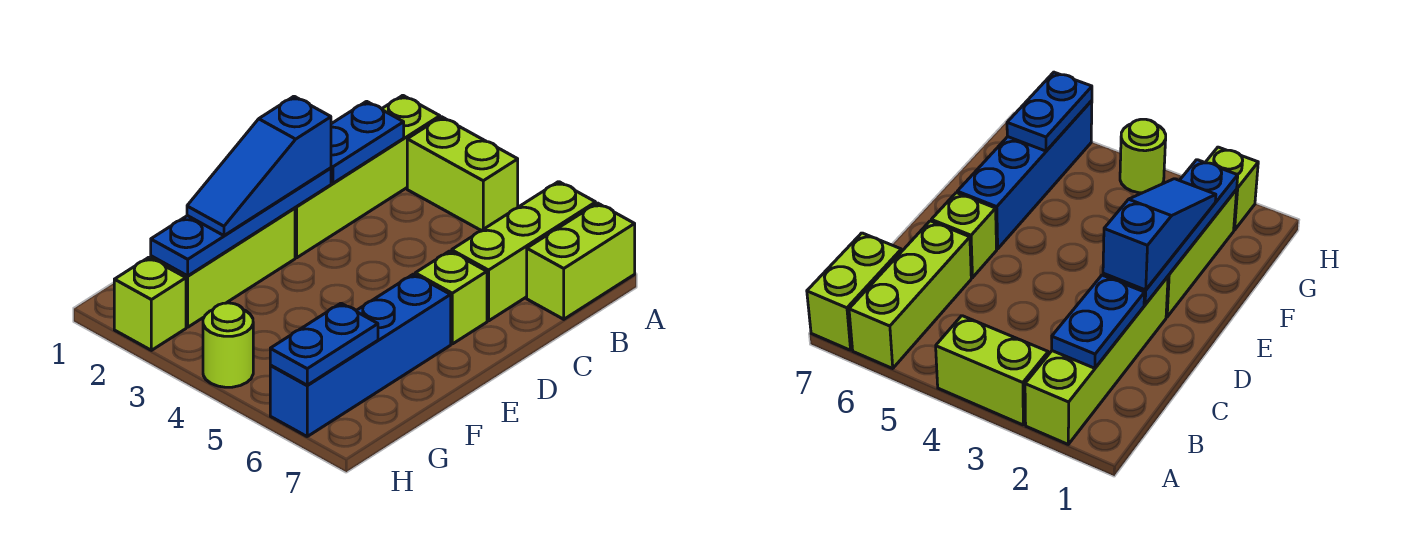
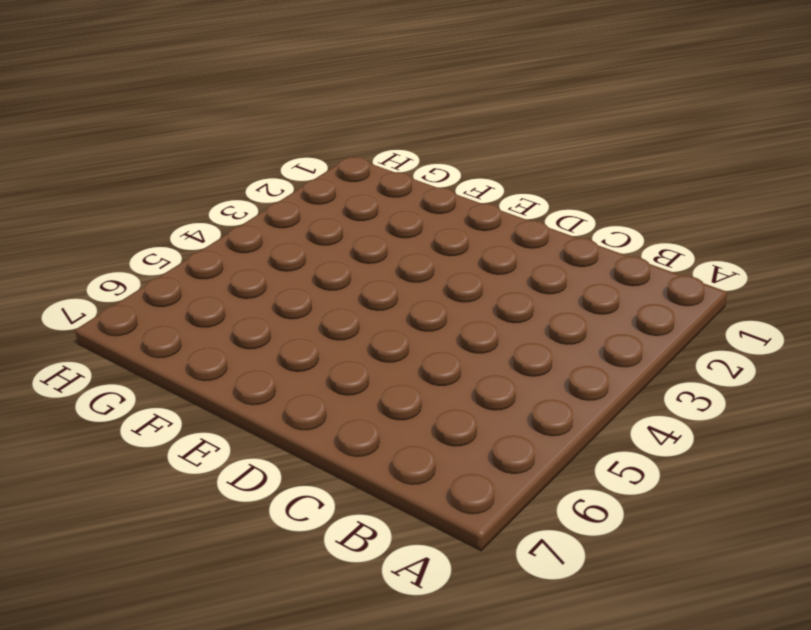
none -> lime 1x4 brick [295,95,440,258]
none -> lime 1x2 brick [407,117,518,231]
none -> lime 1x3 brick [452,182,596,321]

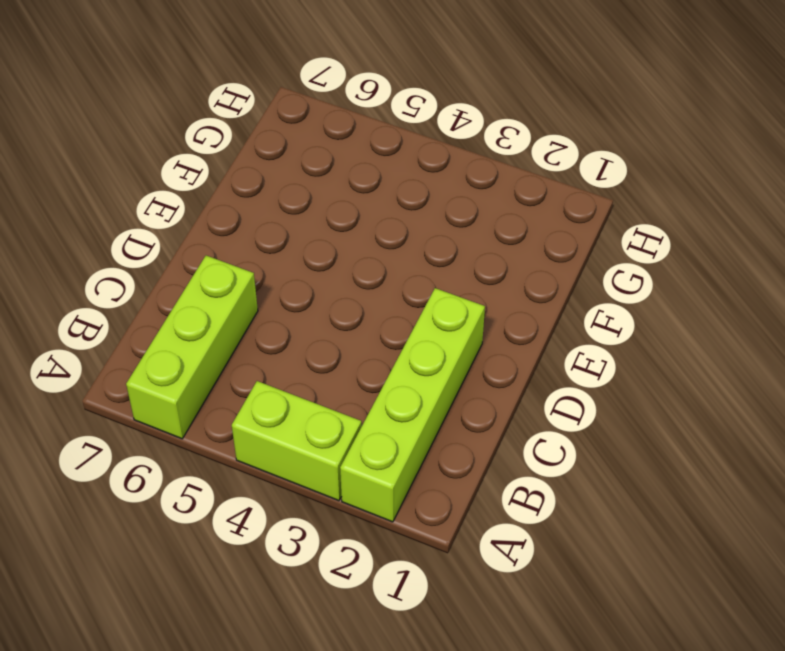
none -> lime 1x2 brick [527,203,635,319]
none -> lime 1x1 brick [415,251,487,344]
none -> lime 1x3 brick [151,208,295,327]

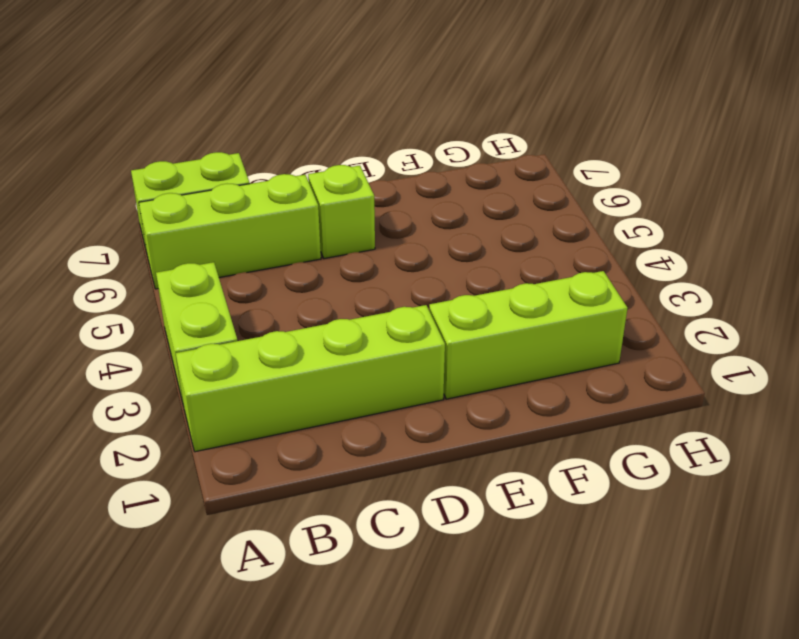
none -> blue 1x4 brick [270,274,451,436]
none -> lime 1x1 brick [114,257,186,350]
none -> lime 1x1 round brick [203,303,253,387]

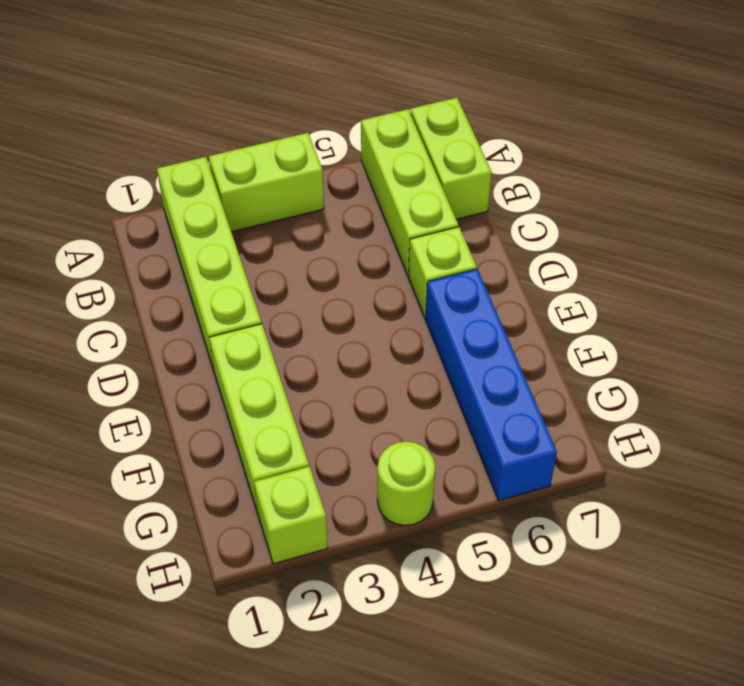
none -> blue 1x2 plate [331,101,404,183]
none -> blue 1x4 plate [151,168,331,276]
none -> blue 1x2 plate [270,303,378,385]

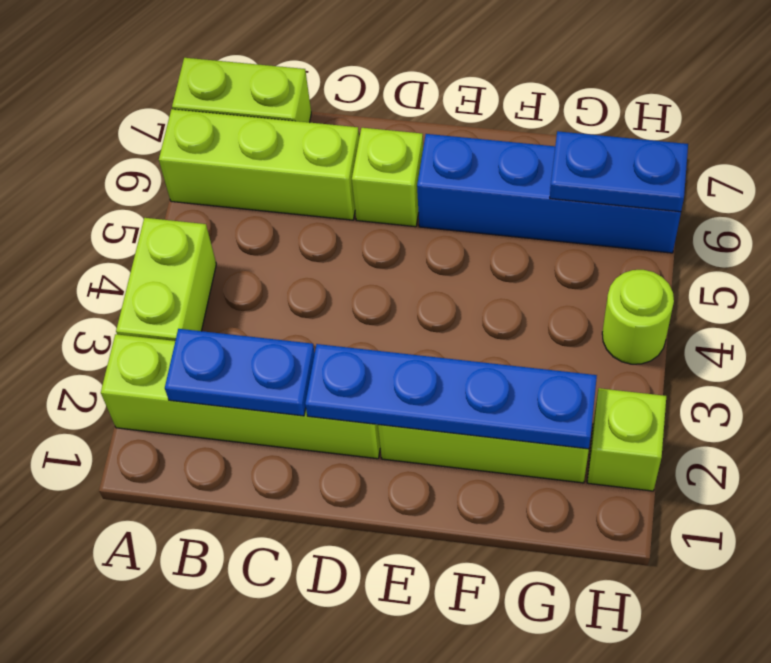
none -> blue 1x3 slope [187,96,331,236]

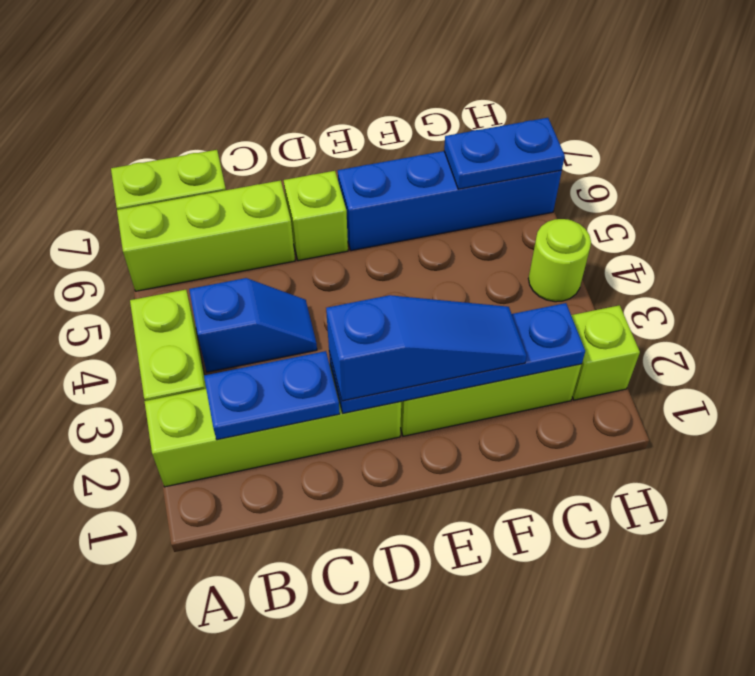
blue 1x2 slope [189,278,317,372] -> none

